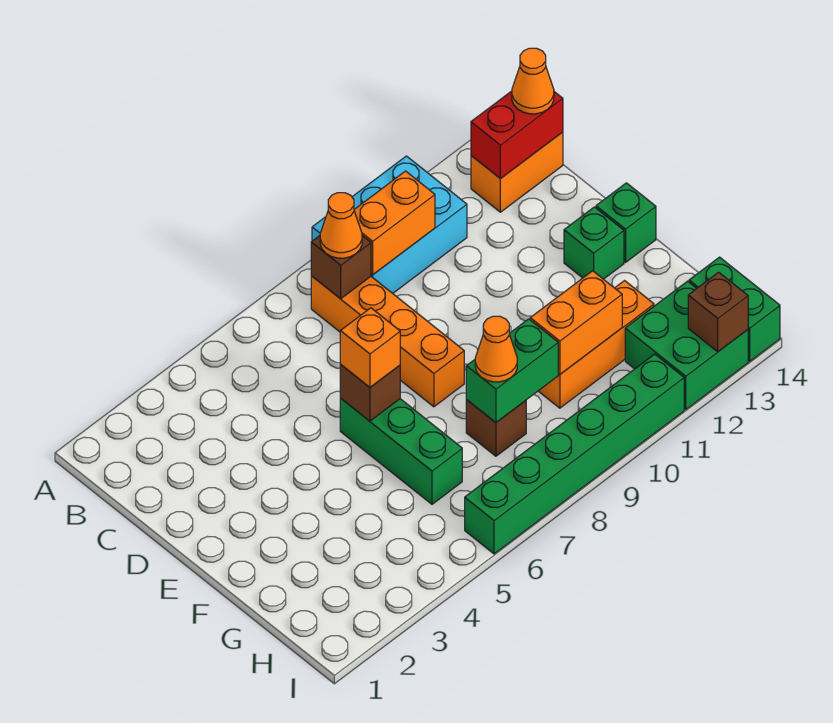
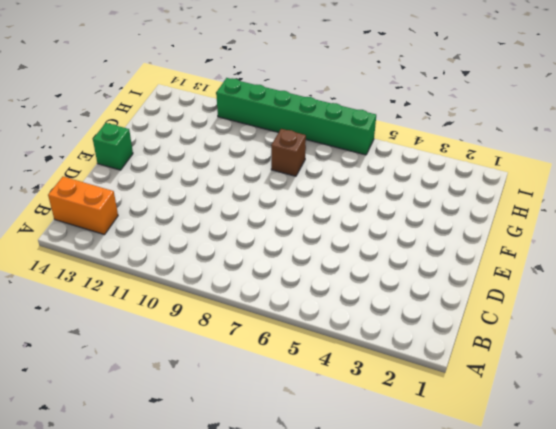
none -> cyan 2x3 brick [312,156,467,293]
none -> orange 1x4 brick [311,276,464,407]
none -> green 1x3 brick [340,398,462,504]

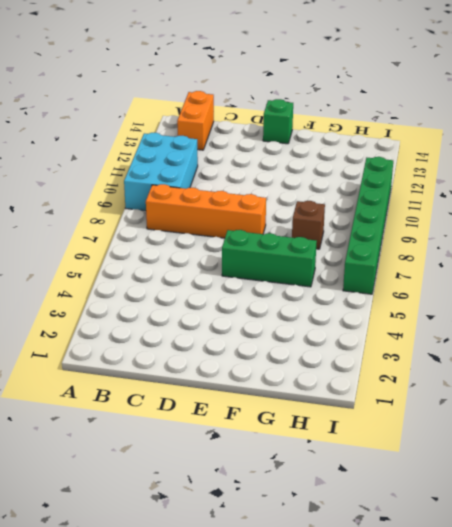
none -> green 1x1 brick [564,207,624,279]
none -> orange 1x3 brick [539,281,654,408]
none -> green 2x2 brick [625,281,748,409]

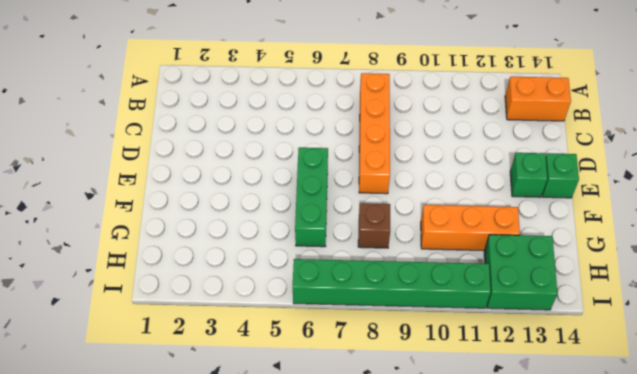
none -> cyan 2x3 brick [312,156,467,293]
none -> green 1x2 brick [689,257,780,361]
none -> brown 1x1 brick [311,236,371,299]

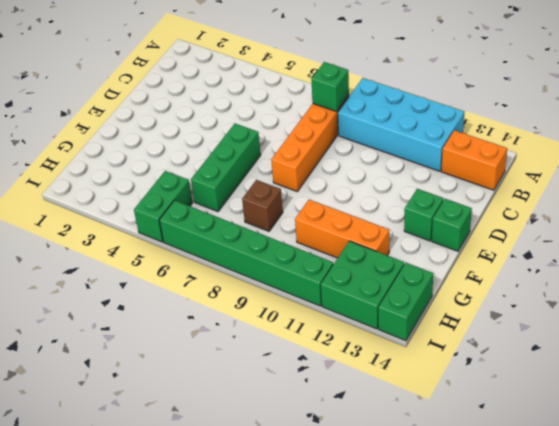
cyan 2x4 brick [338,78,465,171] -> cyan 2x3 brick [312,156,467,293]
green 1x1 brick [311,62,349,111] -> brown 1x1 brick [311,236,371,299]
green 1x2 brick [134,171,193,242] -> green 1x2 brick turned to [466,319,558,422]
none -> orange 1x2 brick [354,171,435,275]
none -> red 1x2 brick [471,91,563,179]
none -> brown 1x1 brick [340,365,400,421]

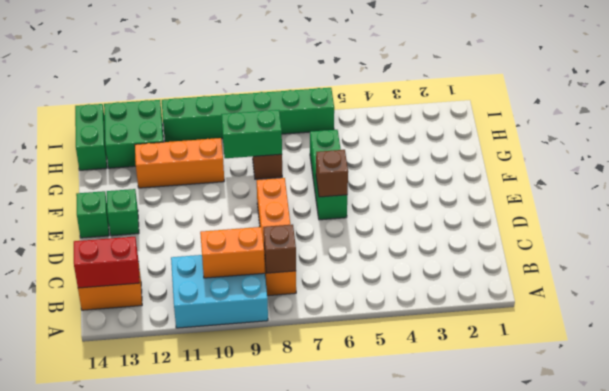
none -> orange 1x2 brick [530,271,622,374]
none -> brown 1x1 brick [688,272,748,352]
none -> orange 1x1 cone [320,193,362,258]

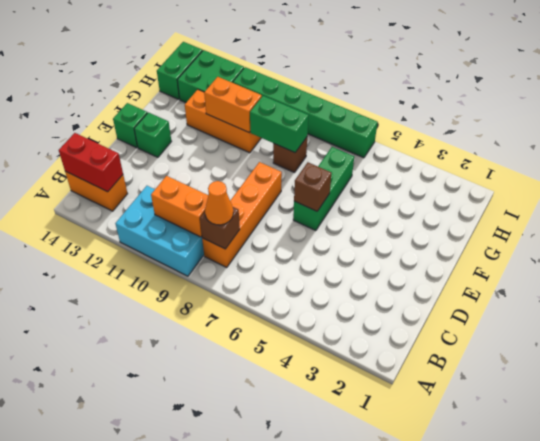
none -> brown 1x1 brick [688,272,748,352]
none -> orange 1x1 cone [512,48,554,114]
none -> orange 1x1 brick [340,308,400,387]

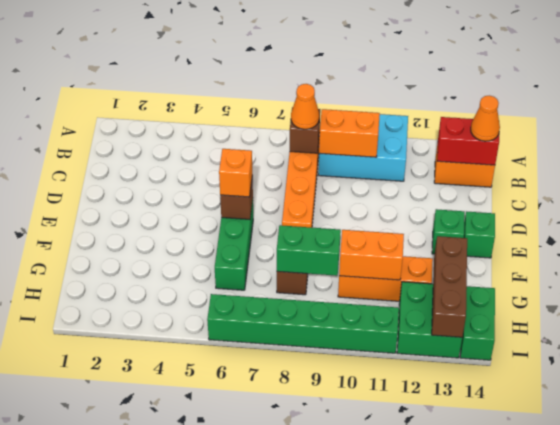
brown 1x3 brick [432,236,467,337] -> brown 1x1 brick [688,272,748,352]
none -> orange 1x1 cone [475,316,517,382]

